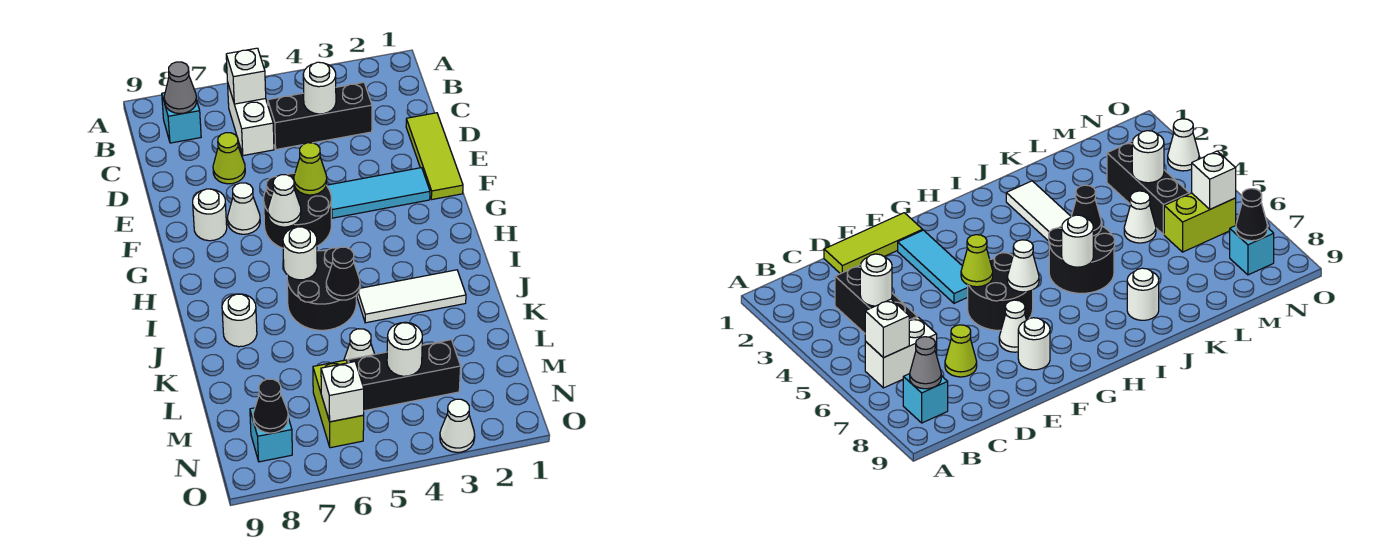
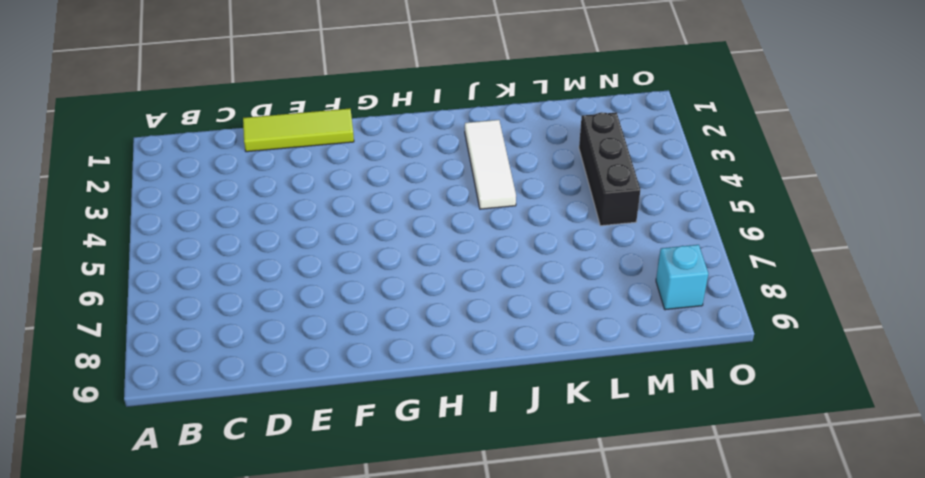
none -> white 1x2 brick [228,85,274,156]
none -> cyan 1x1 brick [162,93,201,143]
none -> black 1x3 brick [268,82,372,149]

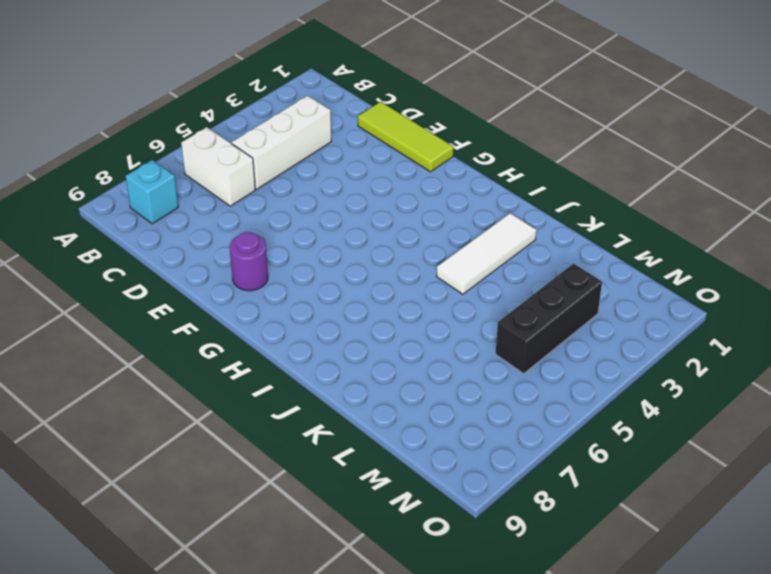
white 1x3 brick [232,96,331,189] -> black 1x3 brick [268,82,372,149]
purple 1x1 round brick [230,232,268,291] -> white 1x1 round brick [193,189,227,241]
none -> lime 1x1 cone [213,133,245,184]
none -> cyan 1x3 tile [327,168,430,218]
none -> black 2x2 round brick [264,173,331,248]

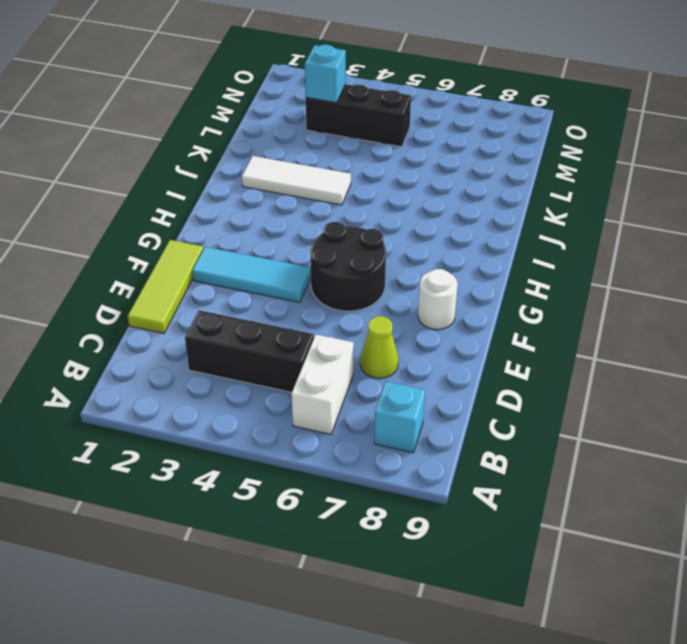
cyan 1x1 brick [305,45,346,103] -> cyan 1x1 brick moved to [250,408,292,462]
none -> white 1x1 cone [228,183,260,234]
none -> black 2x2 round brick [287,248,356,330]
none -> white 1x1 round brick [222,294,257,347]

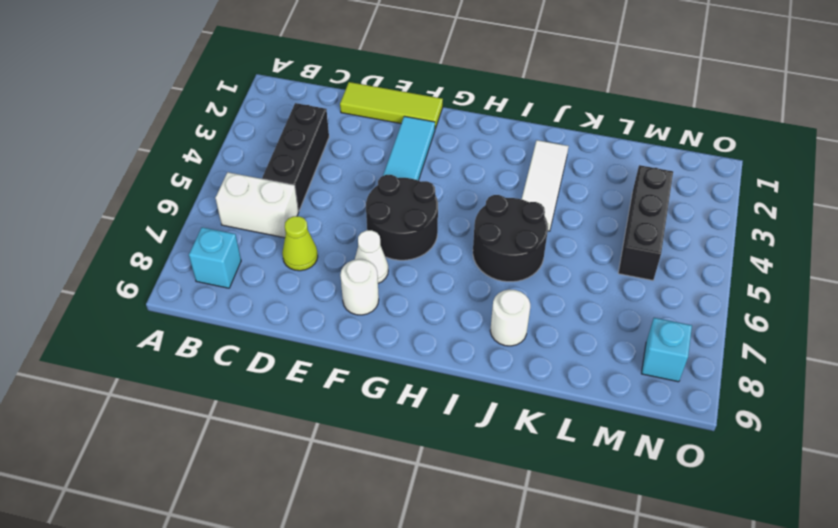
none -> white 1x1 cone [344,329,375,363]
none -> lime 1x2 brick [313,360,364,448]
none -> white 1x1 cone [440,399,475,452]

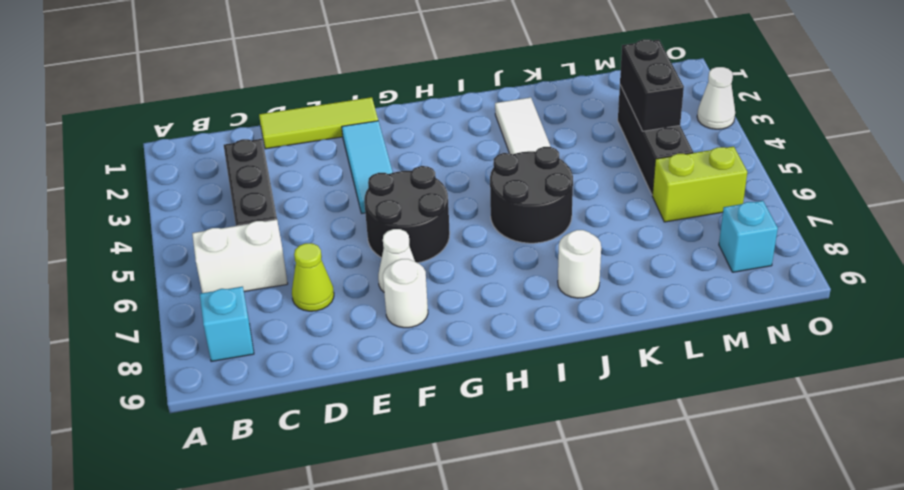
black 1x2 brick [620,39,684,131] -> white 1x1 round brick [387,322,422,376]
none -> white 1x1 cone [344,329,375,363]
none -> white 1x1 brick [226,48,266,104]
none -> grey 1x1 cone [164,62,197,114]

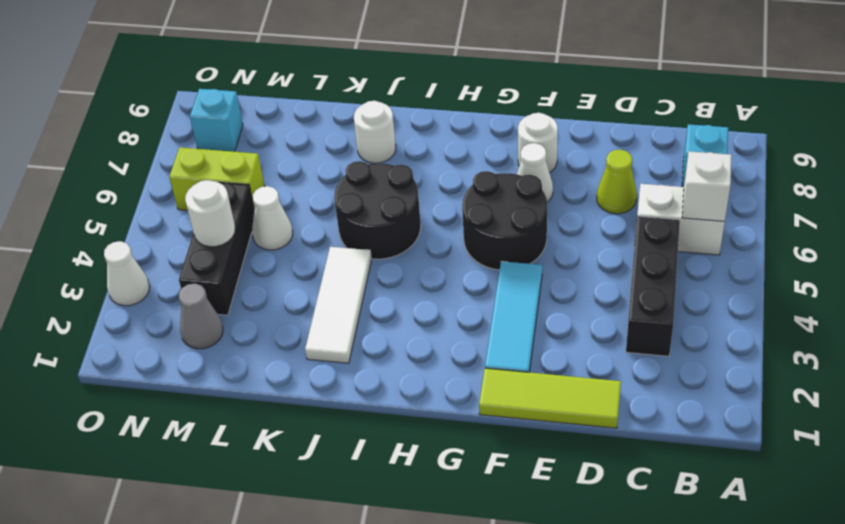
grey 1x1 cone [179,284,223,349] -> grey 1x1 cone moved to [164,62,197,114]
none -> white 1x1 round brick [303,62,336,114]
none -> lime 1x1 cone [294,143,327,195]
none -> white 1x1 cone [268,175,301,227]

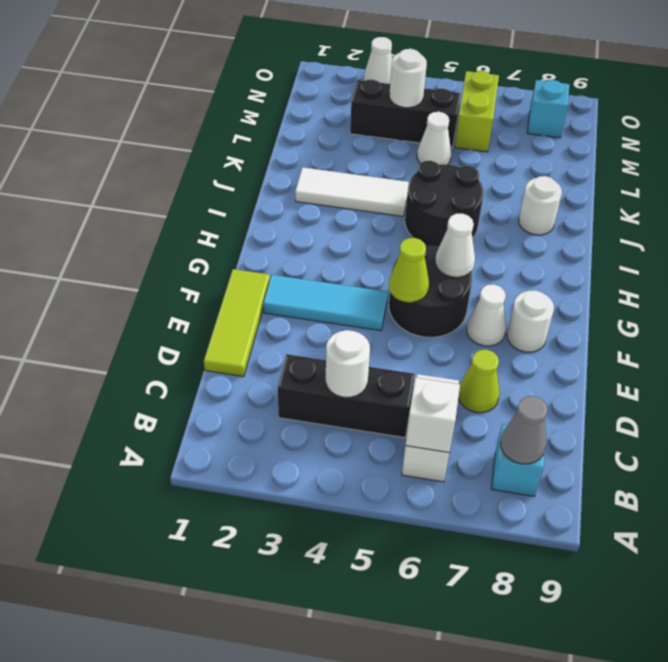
none -> white 1x1 round brick [283,227,317,280]
none -> black 1x1 cone [326,247,360,300]
none -> white 1x1 brick [321,362,364,422]

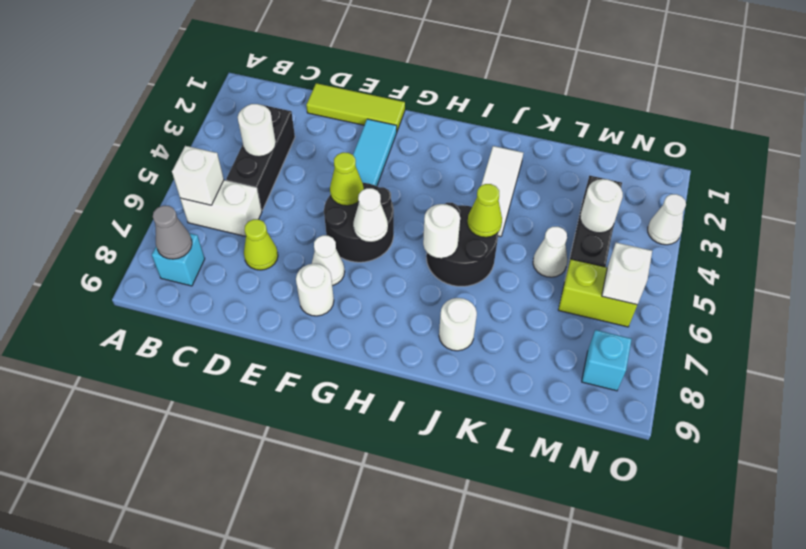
lime 1x1 cone [467,184,502,237] -> black 1x1 cone [326,247,360,300]
none -> black 1x1 cone [253,379,288,433]

